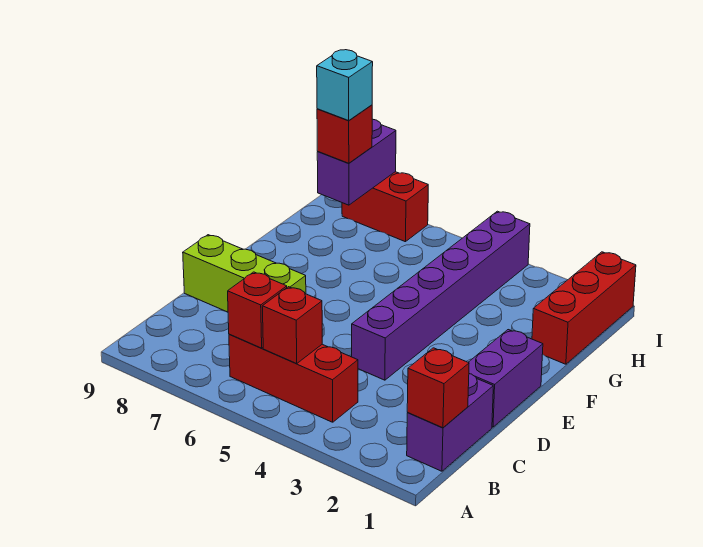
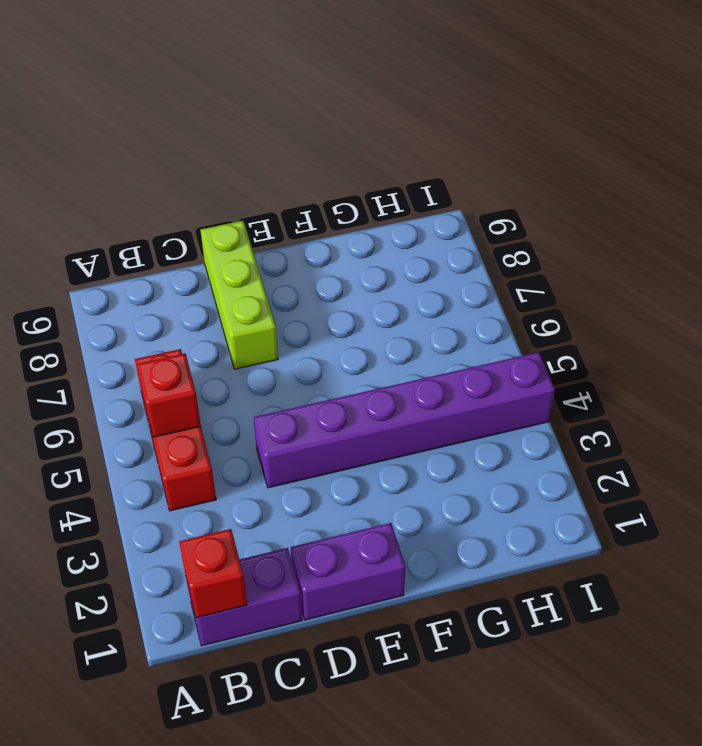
none -> red 1x3 brick [532,252,636,364]
none -> red 1x2 brick [342,172,428,242]
none -> red 1x1 brick [228,272,287,348]

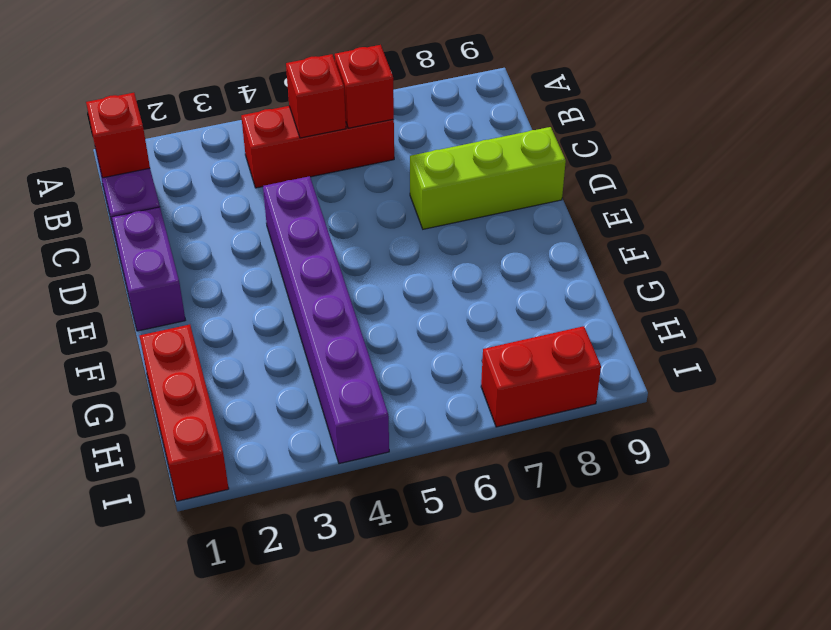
none -> purple 1x2 brick [317,119,396,205]
none -> red 1x1 brick [317,105,372,163]
none -> cyan 1x1 brick [317,50,373,120]

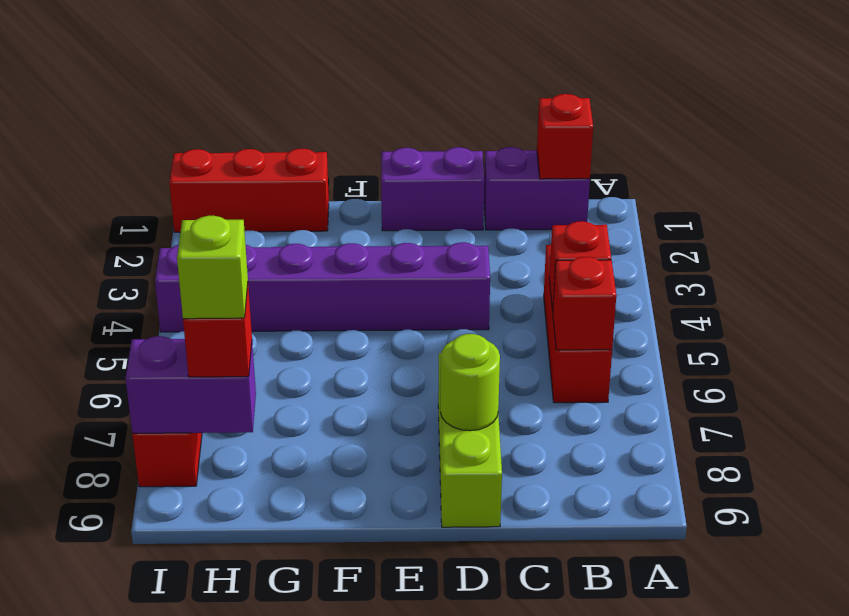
lime 1x1 round brick [440,334,500,431] -> none
lime 1x1 brick [177,216,248,319] -> cyan 1x1 brick [317,50,373,120]

